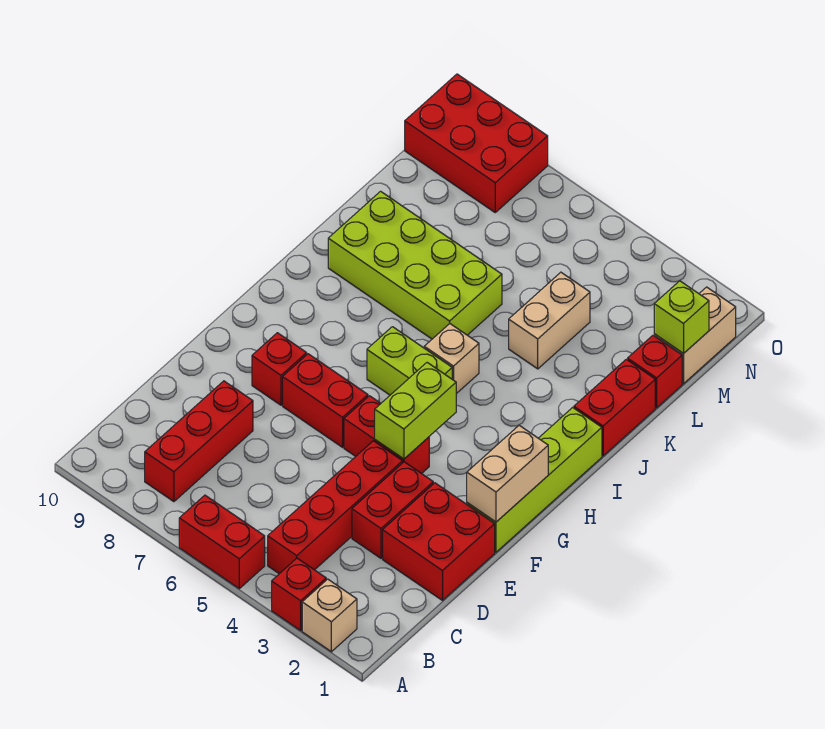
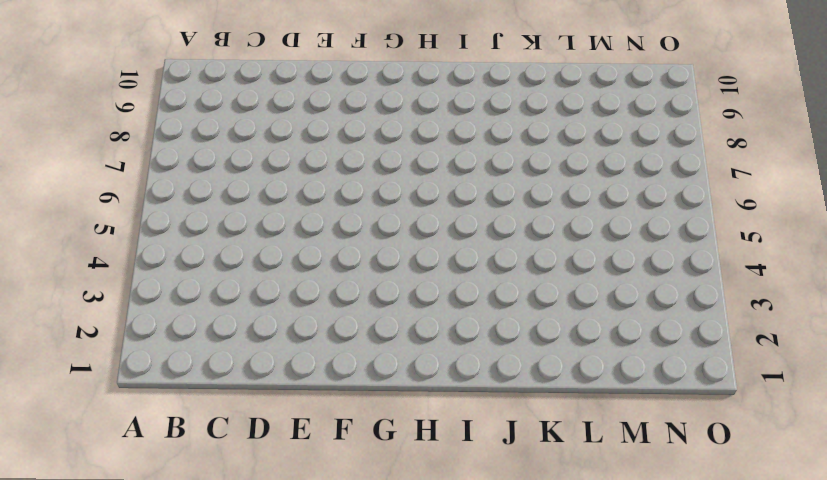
none -> tan 1x1 brick [302,579,357,652]
none -> red 1x1 brick [272,558,326,631]
none -> red 1x2 brick [179,495,265,589]

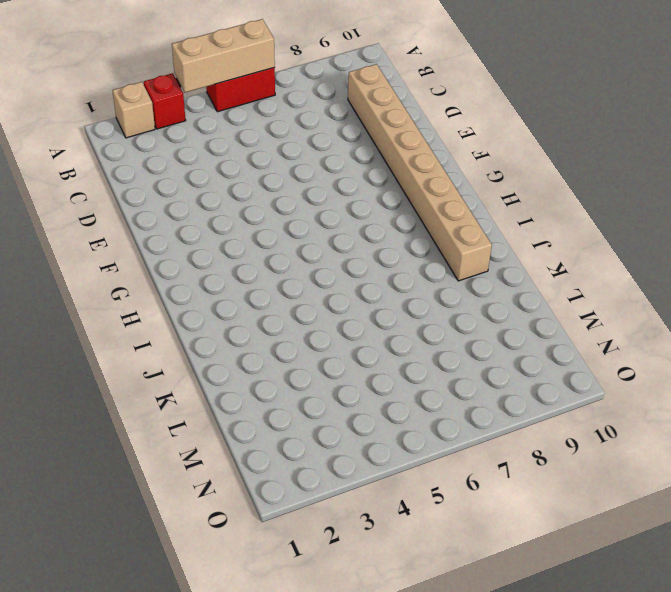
tan 1x3 brick [172,19,275,92] -> none
tan 1x8 brick [348,64,492,281] -> lime 2x4 brick [328,191,502,339]
none -> red 1x4 brick [268,441,403,574]
none -> red 1x3 brick [145,381,253,502]
none -> red 2x2 brick [383,483,495,600]

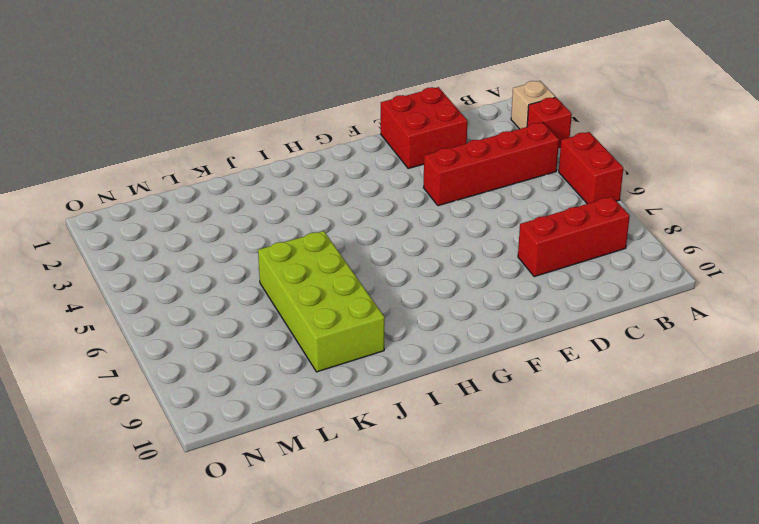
none -> red 1x2 brick [352,462,433,558]
none -> lime 1x4 brick [467,407,602,552]
none -> red 1x2 brick [344,396,429,474]

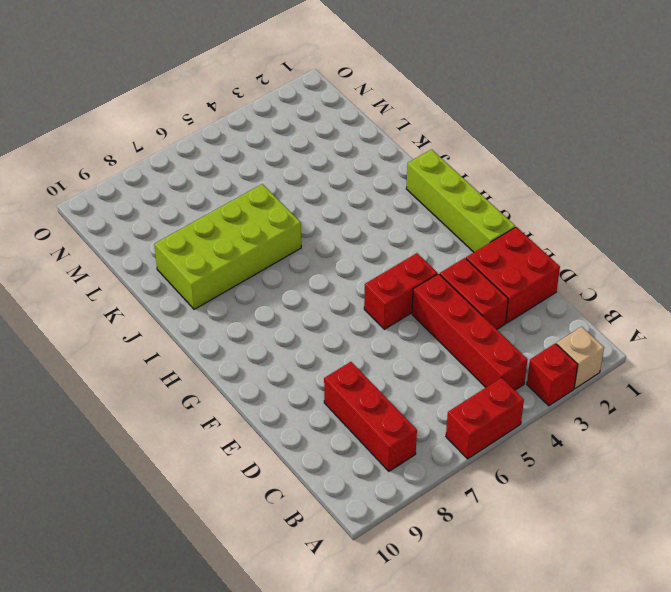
none -> red 1x2 brick [283,354,368,447]
none -> red 1x1 brick [252,333,307,405]
none -> lime 1x2 brick [367,327,452,395]

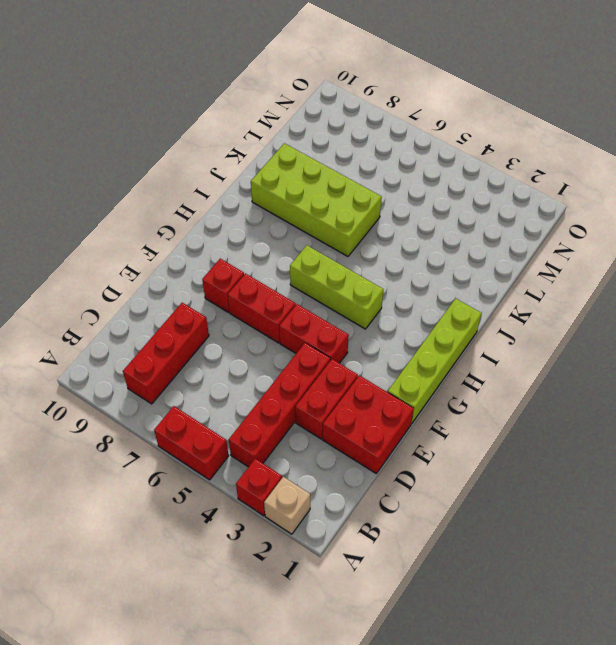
lime 1x3 brick [290,245,384,329] -> lime 1x2 brick [367,327,452,395]
none -> tan 1x1 brick [424,324,479,394]
none -> red 1x2 brick [574,359,655,456]
none -> tan 1x2 brick [509,272,590,369]

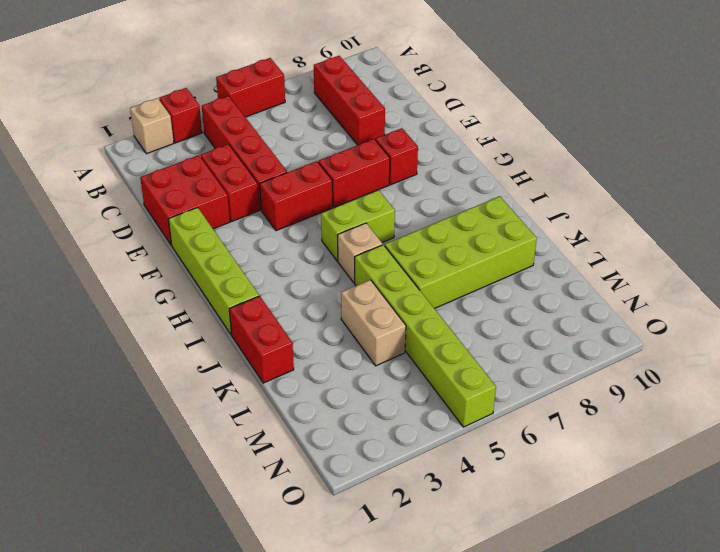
lime 1x6 brick [355,245,496,427] -> none
none -> red 1x1 brick [628,335,682,408]
none -> tan 1x2 brick [654,287,736,384]
none -> red 2x3 brick [405,74,548,212]

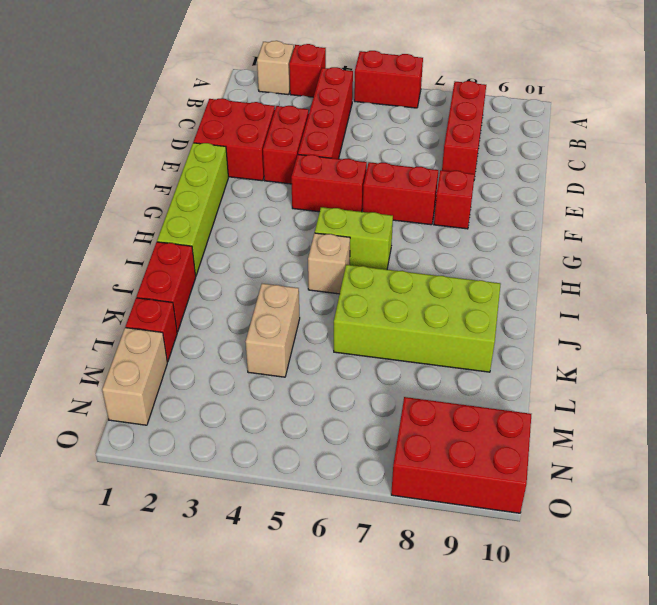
none -> tan 1x2 brick [467,425,548,522]
none -> lime 1x2 brick [375,363,456,459]
none -> lime 1x1 brick [654,281,709,354]

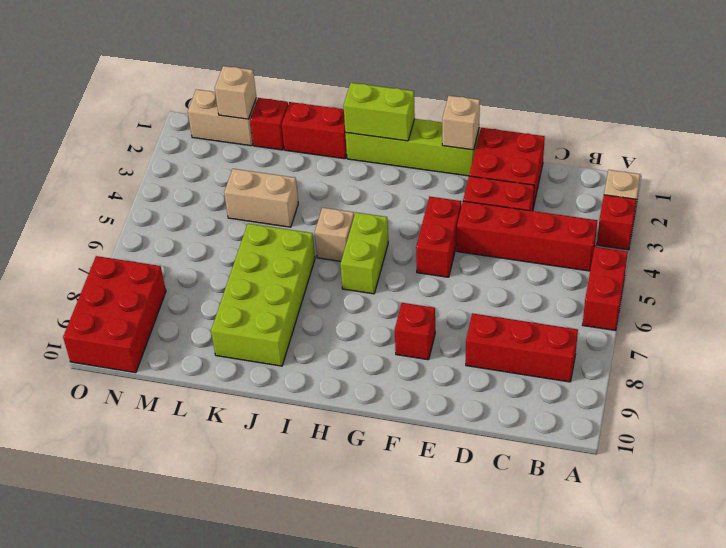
tan 1x1 brick [442,96,480,150] -> tan 1x2 brick [467,425,548,522]
lime 1x2 brick [344,83,415,141] -> lime 1x2 brick moved to [375,363,456,459]
tan 1x1 brick [215,66,256,119] -> lime 1x1 brick [654,281,709,354]
none -> red 1x2 brick [283,354,368,447]

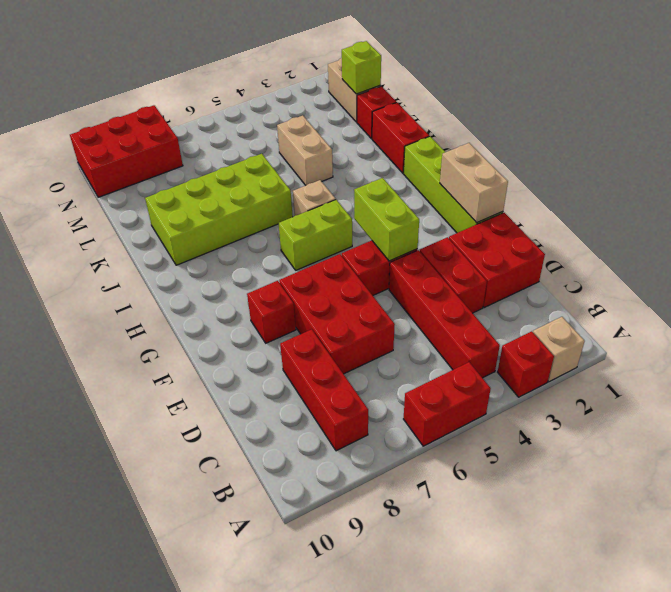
red 2x3 brick [279,254,395,374] -> red 1x2 brick [283,354,368,447]

